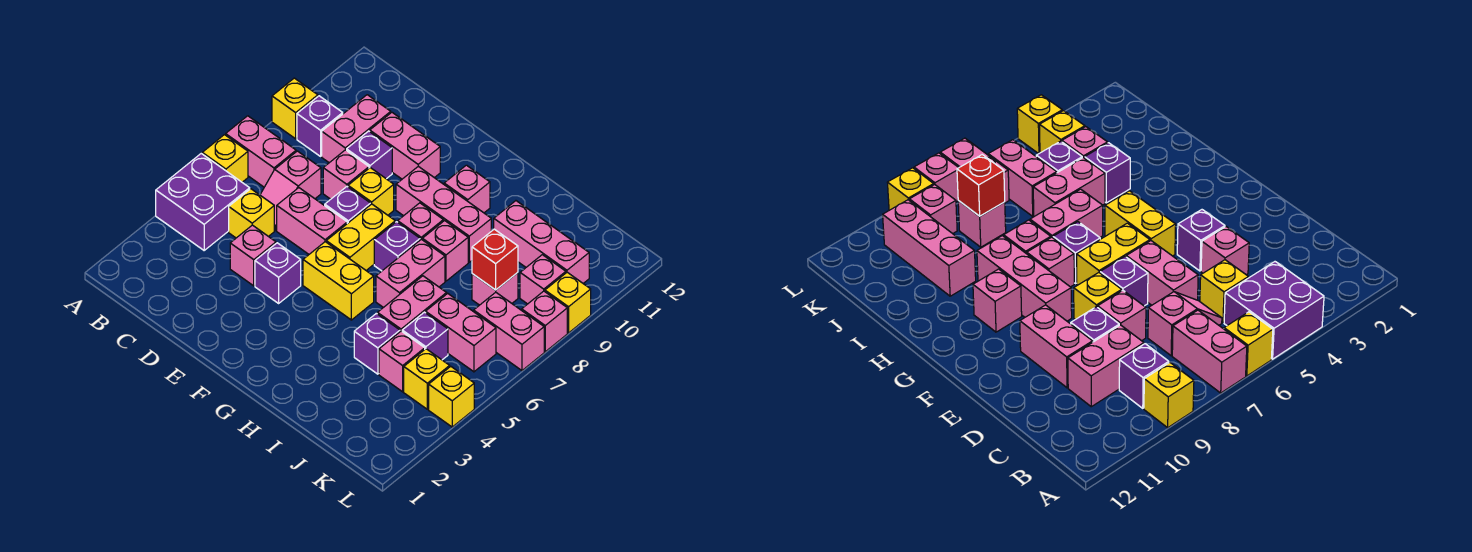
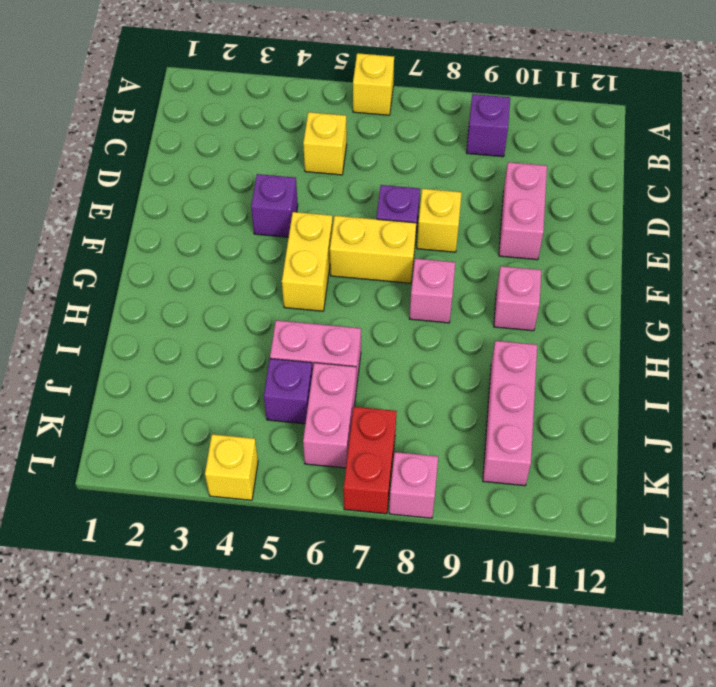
red 1x2 brick [344,407,397,514] -> pink 1x2 brick [474,292,544,370]
none -> purple 2x2 brick [156,154,250,250]
none -> pink 1x2 brick [226,116,296,187]
none -> yellow 1x1 brick [272,78,318,139]
none -> pink 1x2 slope [260,151,321,231]

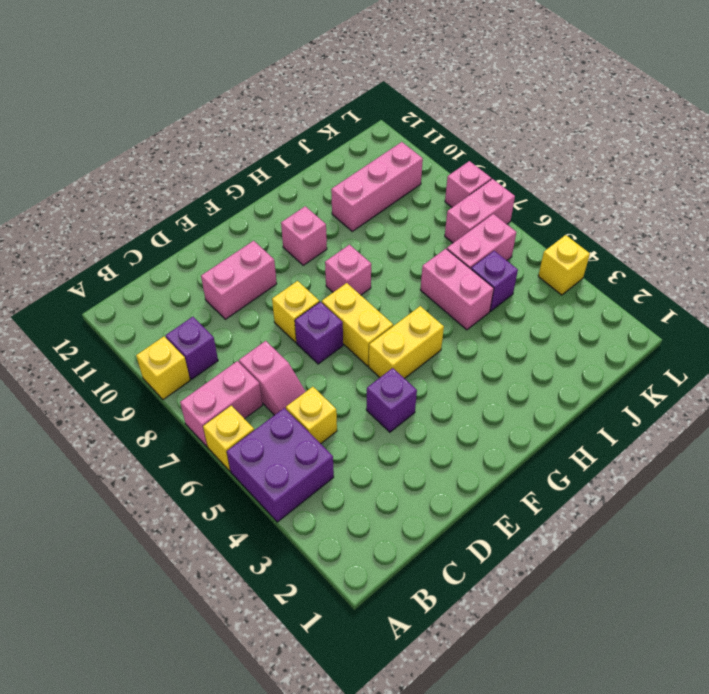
none -> pink 1x2 brick [322,95,391,163]
none -> pink 1x1 brick [230,225,276,286]
none -> pink 1x2 brick [277,188,347,254]
none -> pink 1x1 brick [323,150,369,199]

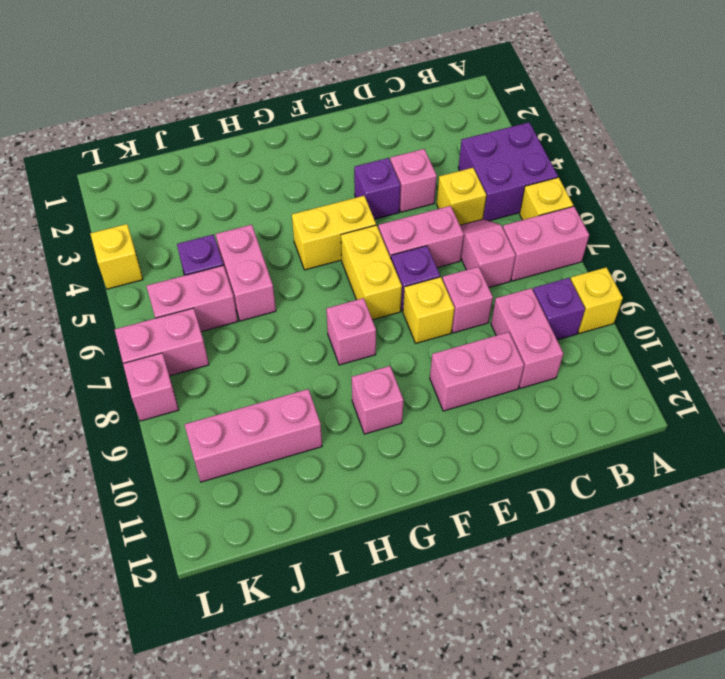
none -> purple 1x1 brick [347,131,392,179]
none -> pink 1x3 brick [396,166,491,262]
none -> purple 1x1 brick [374,222,420,271]
none -> pink 1x2 brick [376,239,445,308]

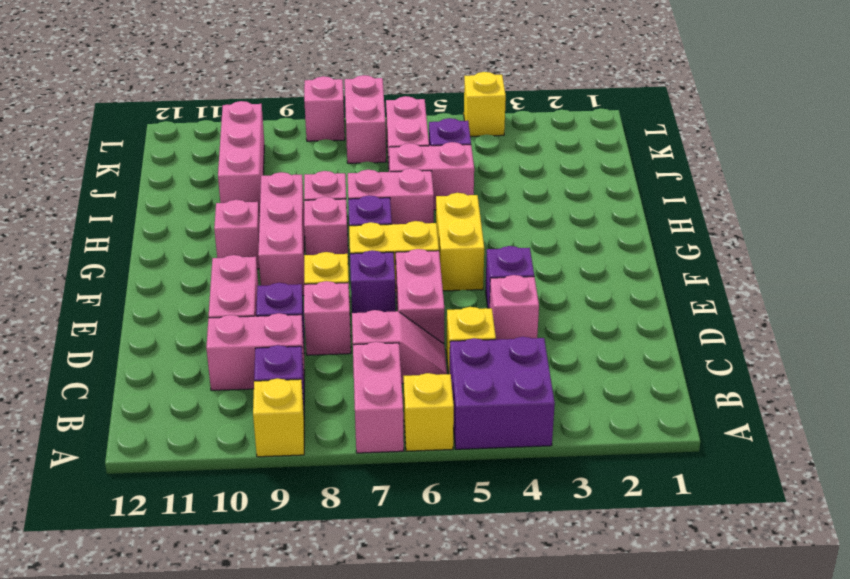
none -> purple 1x1 brick [354,313,400,374]
none -> pink 1x1 brick [379,331,425,392]
none -> pink 1x1 brick [472,273,518,305]
none -> yellow 1x1 brick [404,349,450,409]

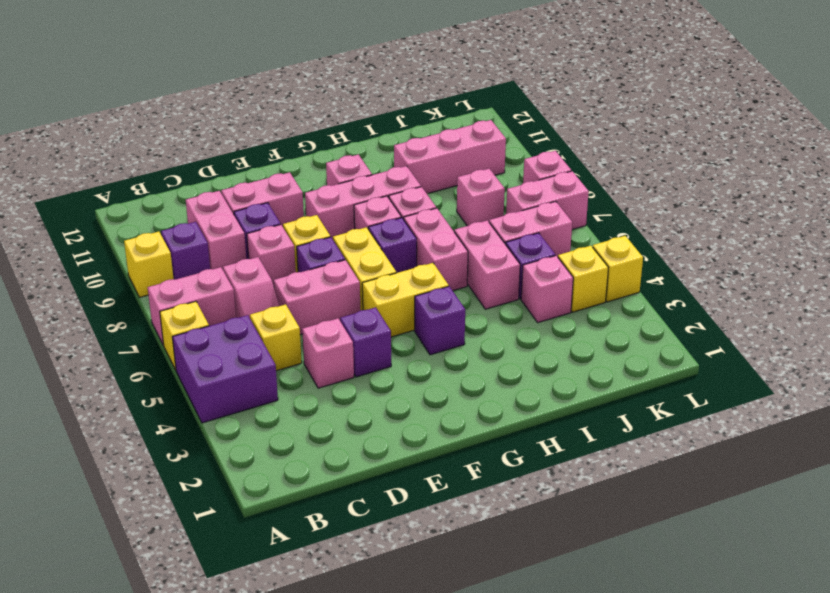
purple 1x1 brick [415,286,465,355] -> purple 1x1 brick moved to [354,313,400,374]
none -> pink 1x1 brick [520,255,566,304]
none -> yellow 1x1 brick [545,272,591,333]
none -> red 1x1 brick [472,229,518,290]

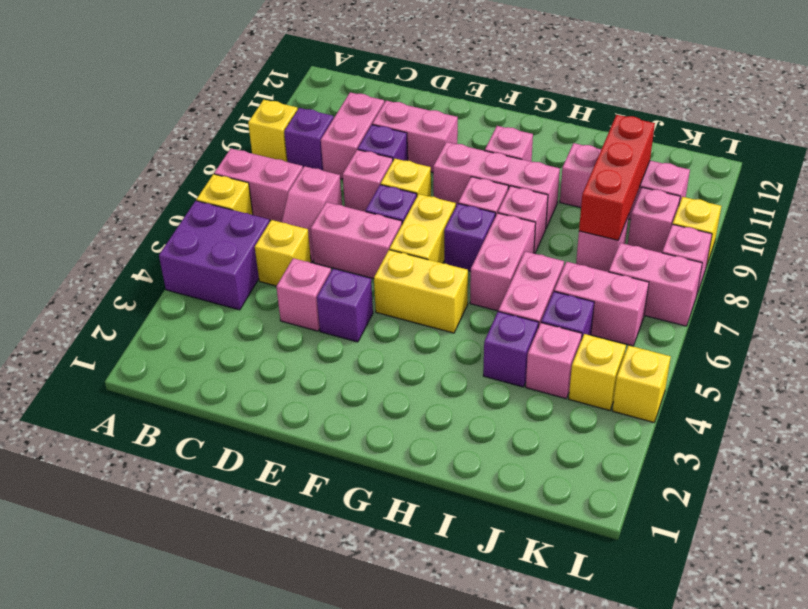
red 1x3 brick [579,115,655,240] -> red 1x1 brick [472,229,518,290]

